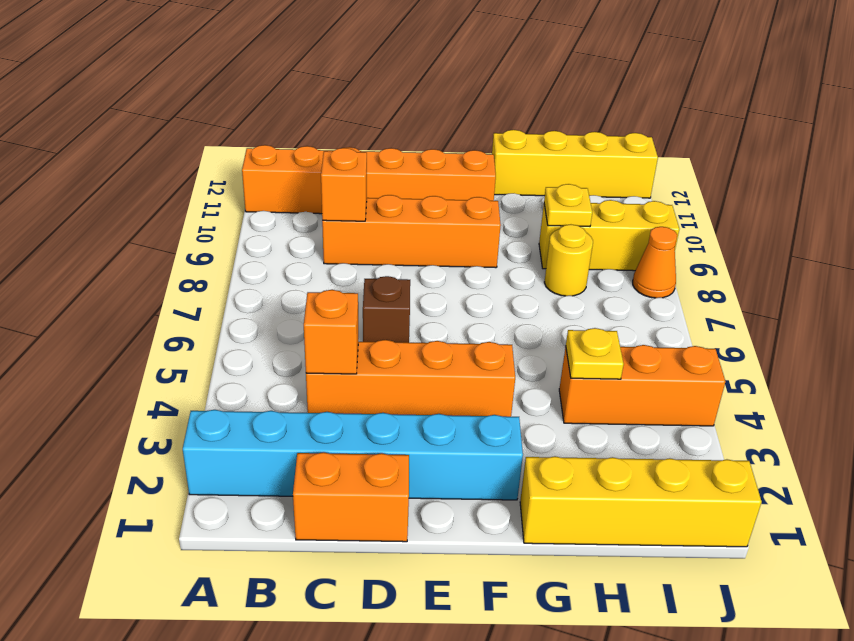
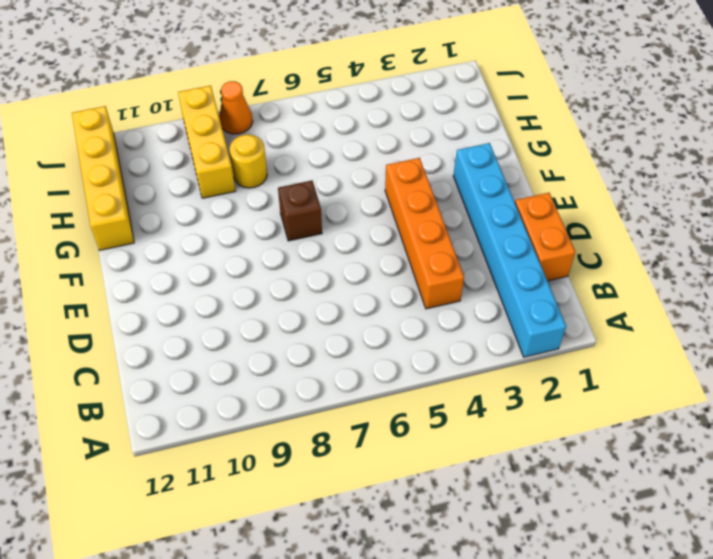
brown 1x1 brick [278,180,322,241] -> brown 1x1 brick moved to [363,276,410,343]
none -> orange 1x6 brick [242,145,496,214]
none -> orange 1x4 brick [322,195,501,268]
none -> yellow 1x4 brick [520,456,762,547]

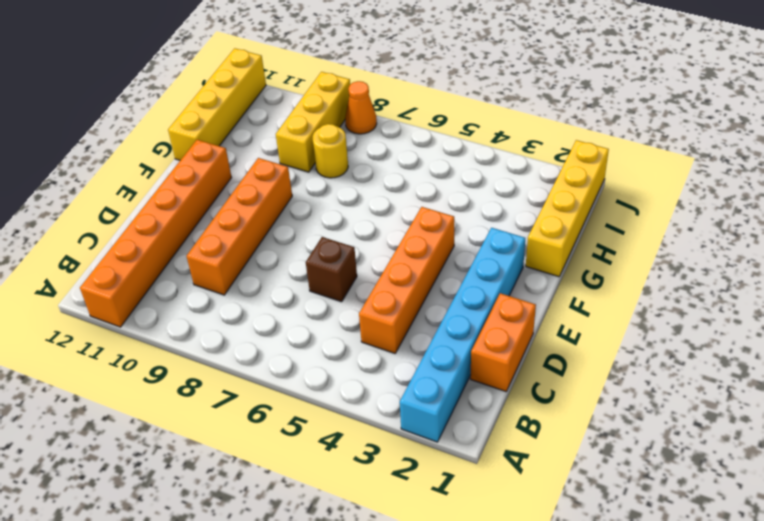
none -> orange 1x3 brick [559,345,725,426]
none -> orange 1x1 brick [304,290,358,374]
none -> orange 1x1 brick [321,148,367,221]

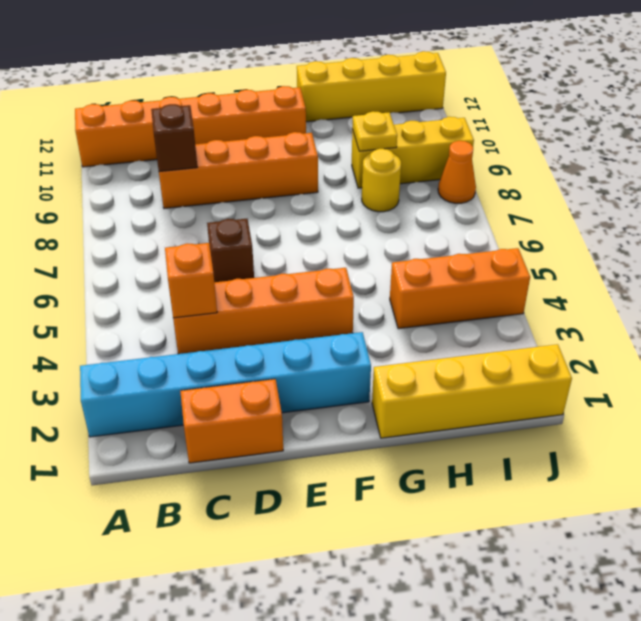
brown 1x1 brick [151,104,197,172] -> orange 1x1 brick [321,148,367,221]
none -> yellow 1x1 plate [566,328,624,379]

